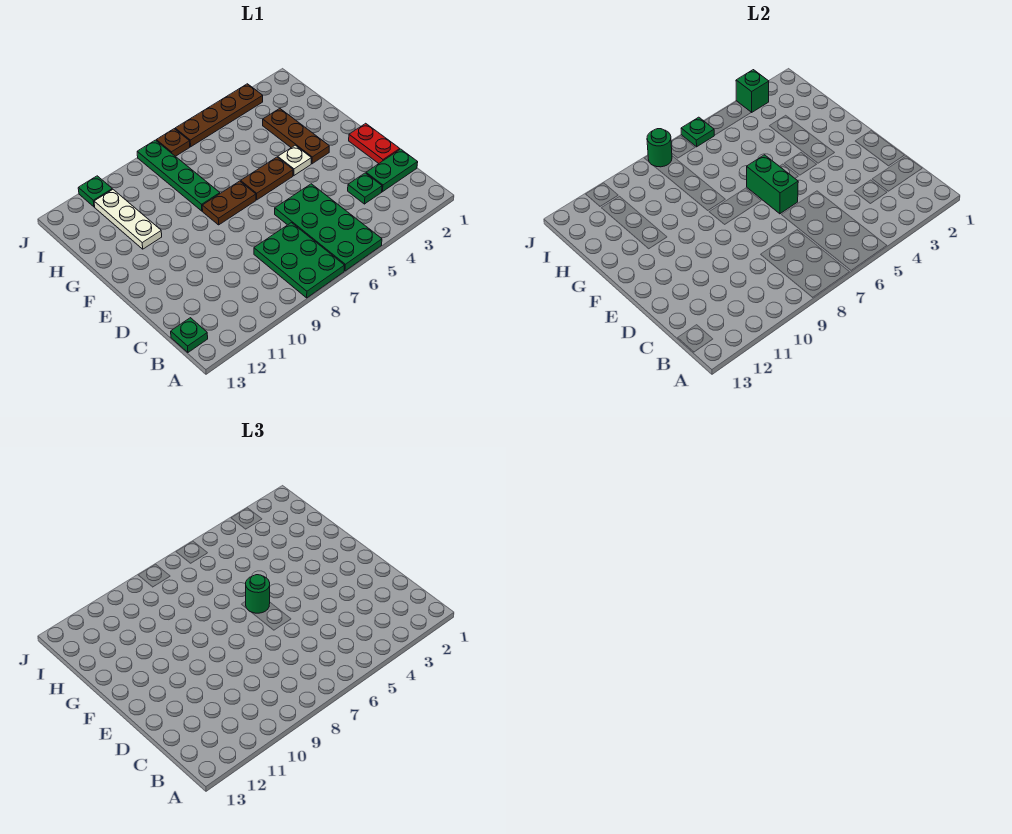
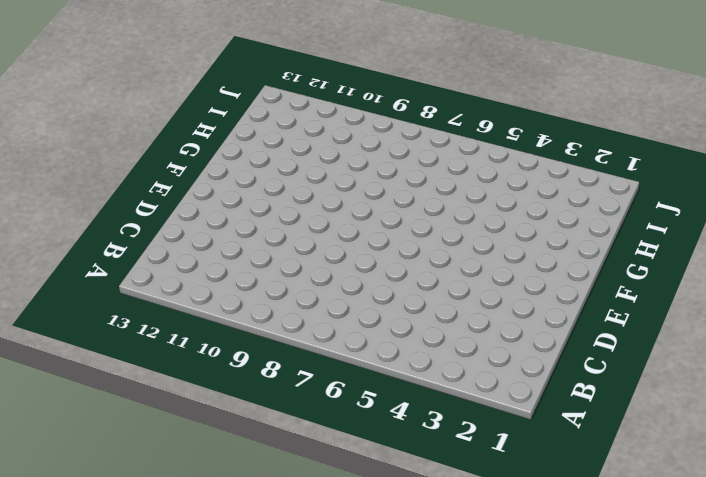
none -> green 2x4 plate [275,184,382,271]
none -> green 2x3 plate [254,223,345,298]
none -> green 1x1 plate [171,318,208,352]

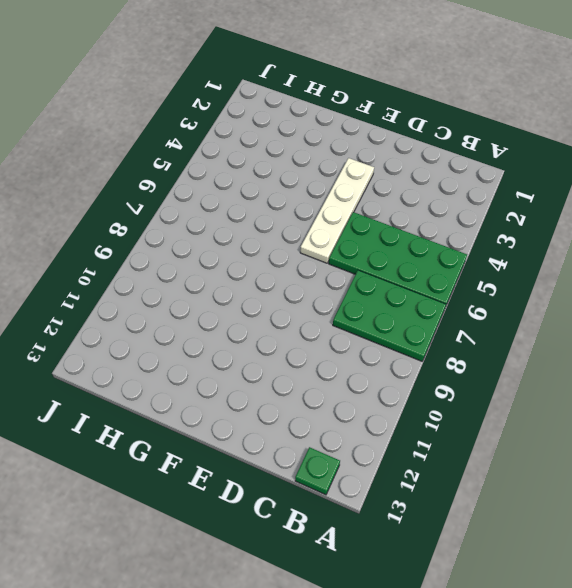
white 1x4 plate [300,158,374,263] -> none
none -> green 1x2 plate [366,149,418,192]
none -> green 1x1 plate [348,173,382,204]
none -> red 1x2 plate [349,123,400,163]

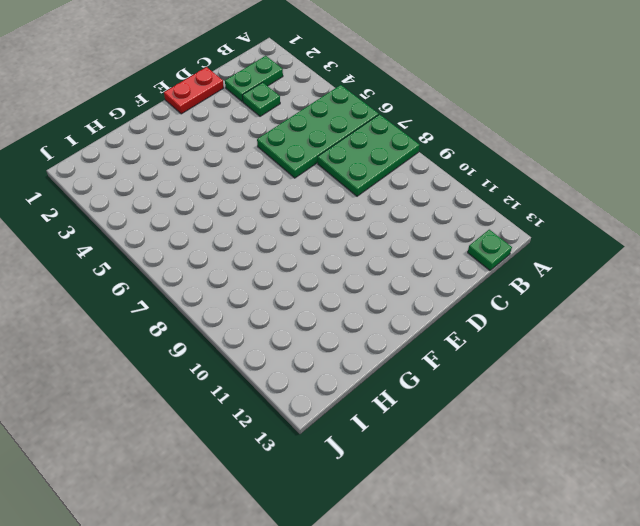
green 1x2 plate [225,56,283,102] -> green 1x2 plate turned to [366,149,418,192]
none -> brown 1x3 plate [263,109,329,164]
none -> white 1x1 plate [278,145,311,176]
none -> brown 1x2 plate [241,157,293,200]

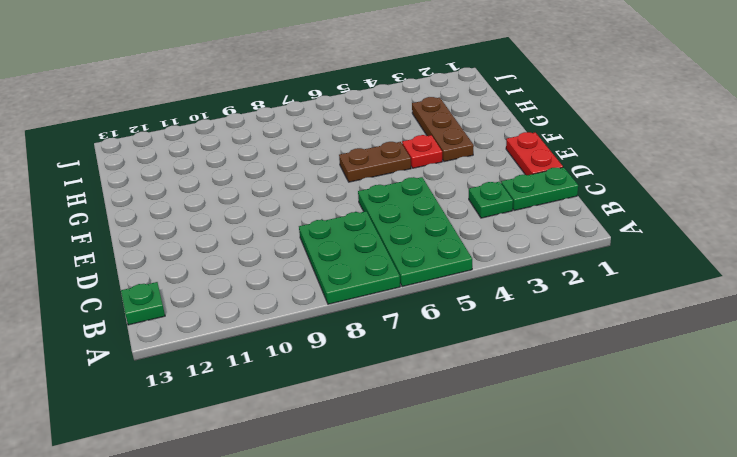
red 1x1 plate [402,135,442,168] -> white 1x1 plate [278,145,311,176]
none -> brown 1x2 plate [202,181,256,225]
none -> green 1x4 plate [137,140,220,211]
none -> white 1x3 plate [94,189,162,249]

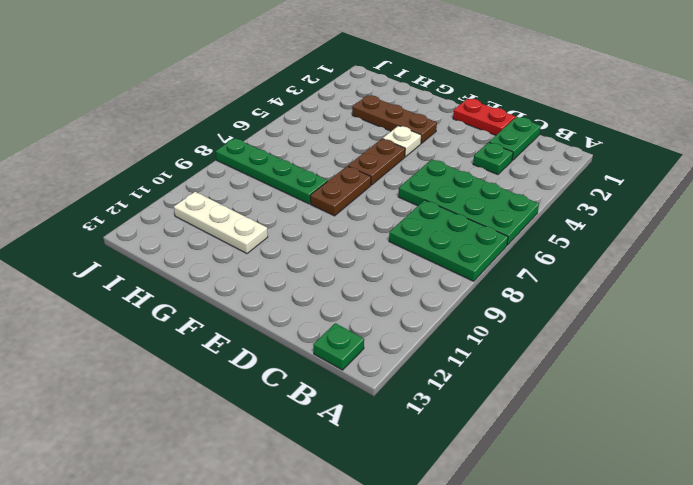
none -> brown 1x4 plate [175,84,263,147]
none -> brown 1x1 plate [156,129,190,156]
none -> green 1x1 plate [78,176,112,207]

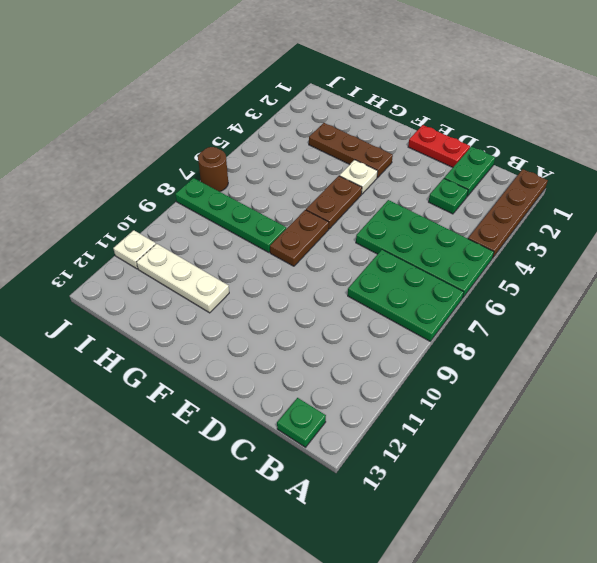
brown 1x4 plate [468,169,548,257] -> brown 1x4 plate moved to [175,84,263,147]
brown 1x1 round brick [198,147,228,192] -> brown 1x1 plate [156,129,190,156]
white 1x1 plate [113,230,156,269] -> green 1x1 plate [78,176,112,207]
none -> green 1x2 brick [747,155,798,214]
none -> green 1x1 brick [736,70,769,113]
none -> green 1x1 plate [681,117,714,147]

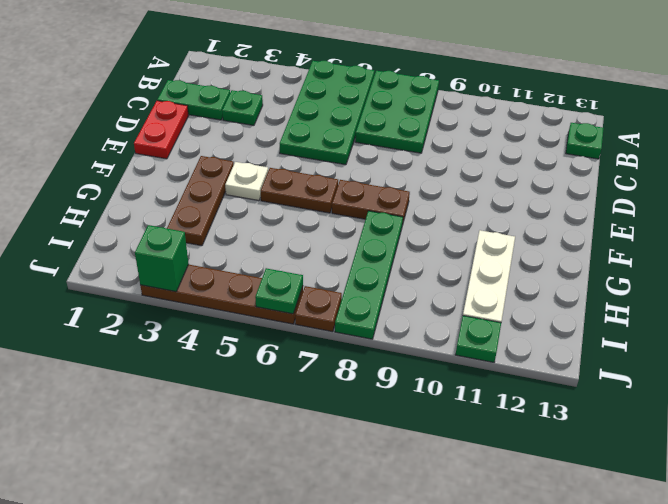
none -> green 1x2 brick [747,155,798,214]
none -> green 1x1 round brick [647,129,672,167]
none -> green 1x1 round brick [246,575,270,613]

